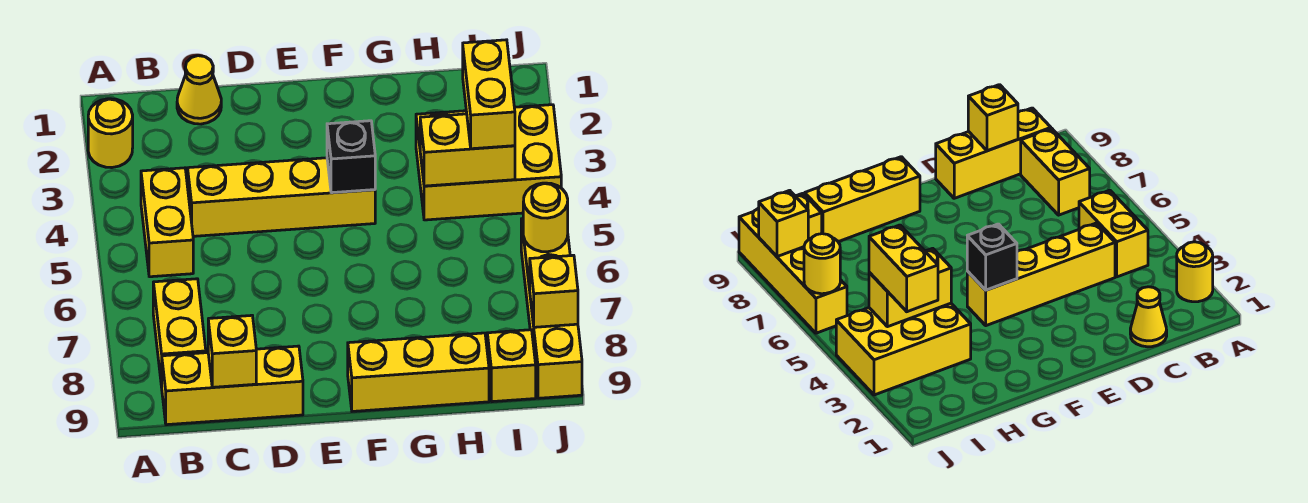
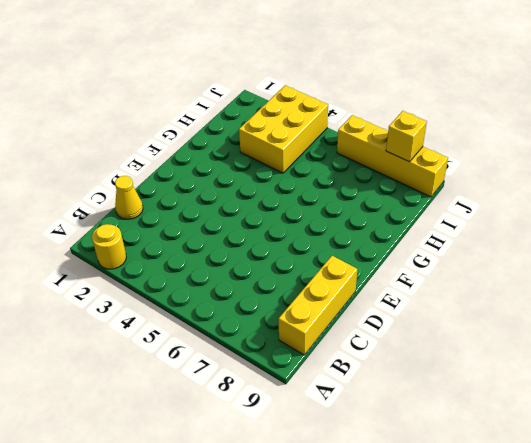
none -> yellow 1x2 brick [141,168,193,277]
none -> yellow 1x2 brick [153,279,206,387]
none -> yellow 1x4 brick [188,158,375,236]

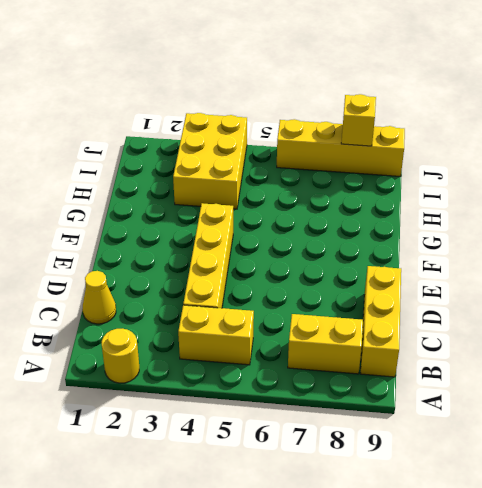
none -> yellow 1x3 brick [348,333,489,411]
none -> yellow 1x1 brick [487,330,536,402]
none -> yellow 1x1 brick [208,315,256,387]

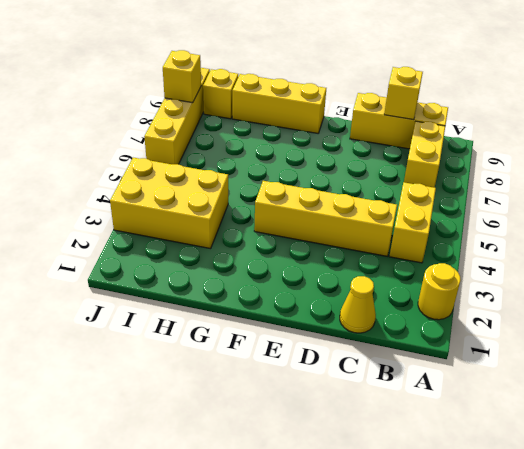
none -> black 1x1 brick [327,121,375,193]
none -> yellow 1x2 brick [420,114,515,186]
none -> yellow 1x1 round brick [523,183,568,252]

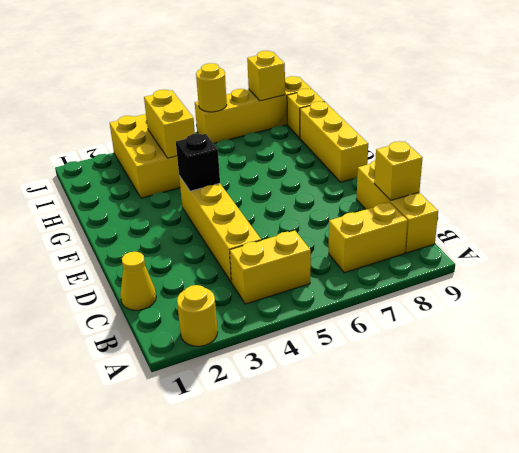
none -> yellow 1x2 brick [463,40,515,149]

